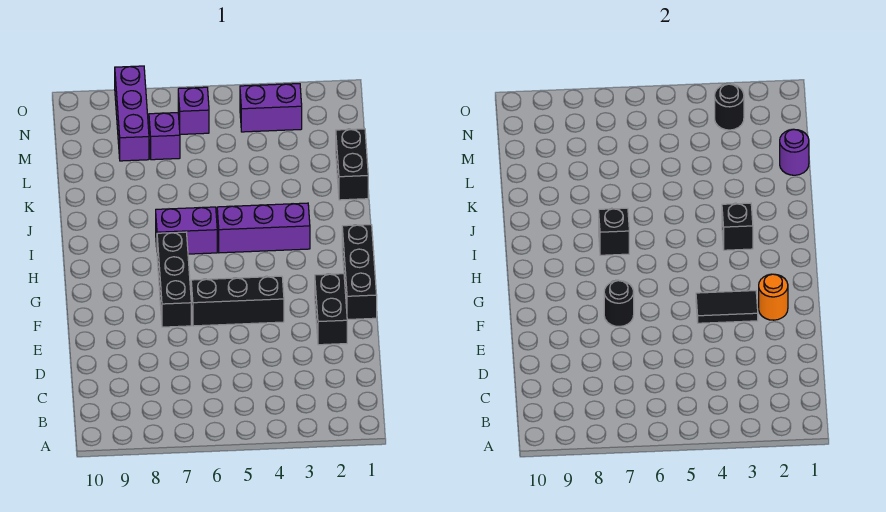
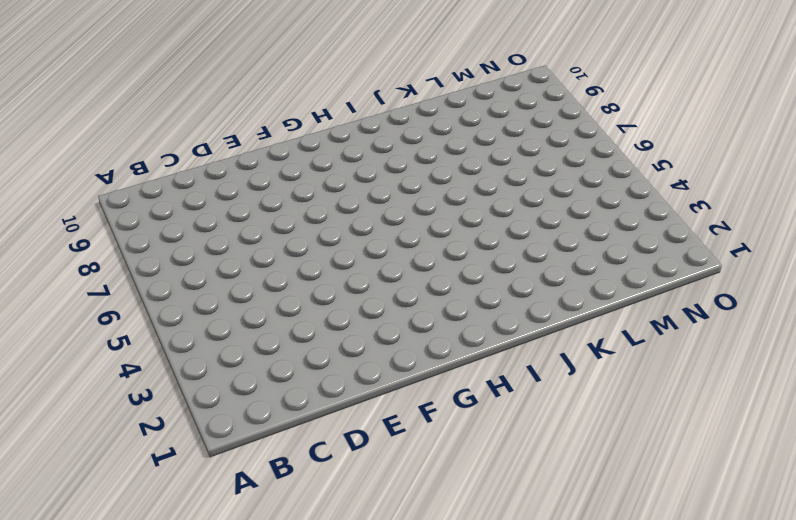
none -> black 1x2 brick [315,274,347,345]
none -> black 1x3 brick [342,225,377,320]
none -> black 1x3 brick [191,276,284,326]

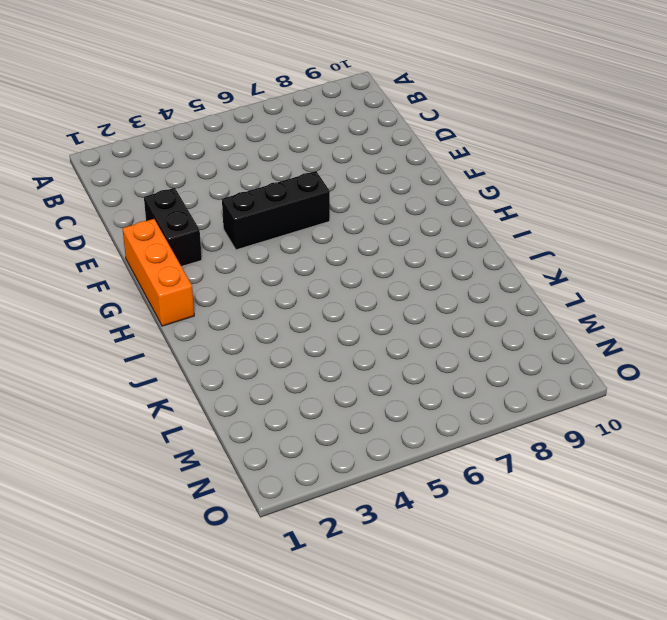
orange 1x3 brick [122,219,194,326] -> black 1x3 brick [342,225,377,320]
none -> black 1x3 brick [157,232,191,327]
none -> purple 1x3 brick [217,203,310,253]
none -> purple 1x2 brick [156,207,217,254]

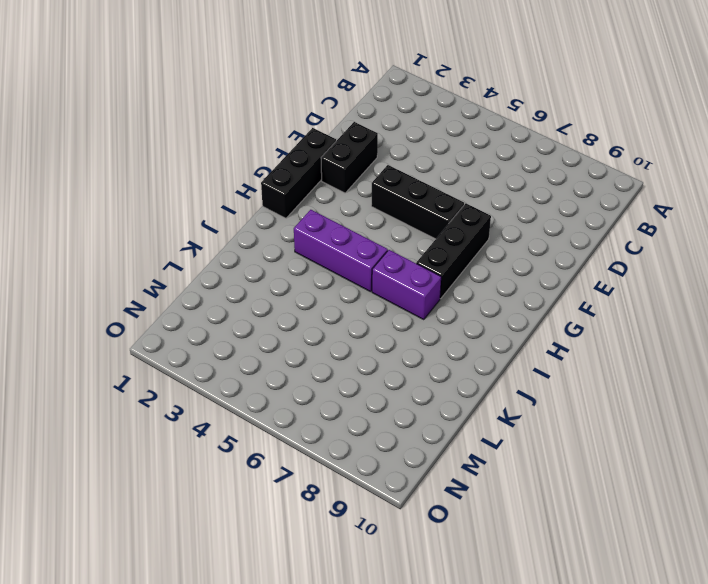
none -> black 1x2 brick [336,129,368,200]
none -> purple 1x1 brick [149,113,180,160]
none -> purple 1x3 brick [115,66,149,161]

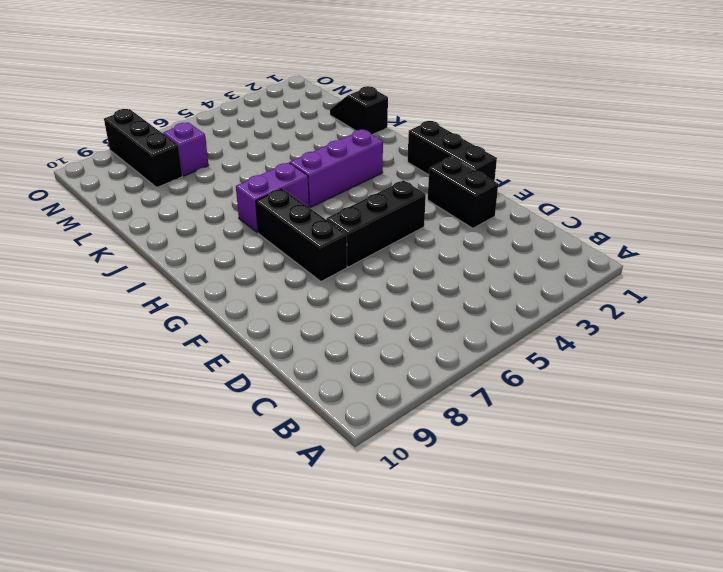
black 1x2 slope [330,86,388,135] -> black 1x2 brick [336,129,368,200]
black 1x3 brick [104,109,182,187] -> purple 1x3 brick [115,66,149,161]
none -> purple 1x2 brick [240,84,302,132]
none -> purple 1x1 brick [178,87,209,134]
none -> orange 1x1 round brick [759,274,788,320]

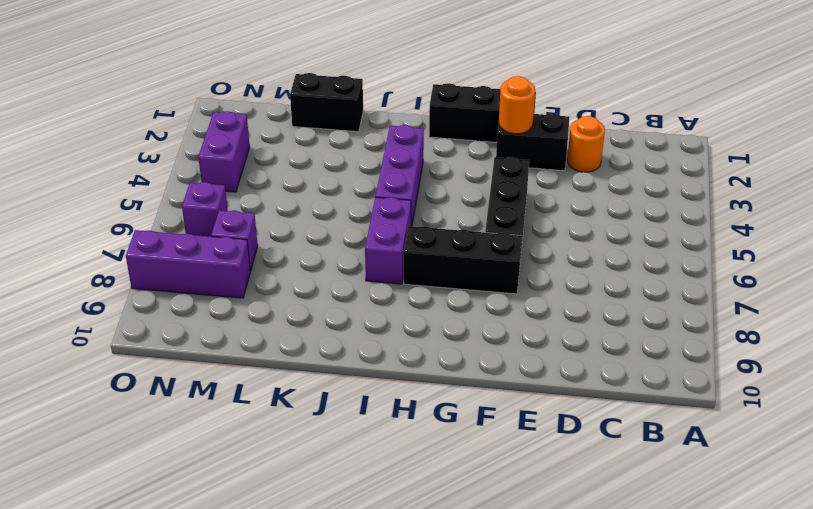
orange 1x1 round brick [567,116,605,172] -> none
none -> black 1x2 tile [696,291,758,323]
none -> black 1x1 round brick [604,281,634,327]
none -> black 1x1 brick [722,203,753,250]

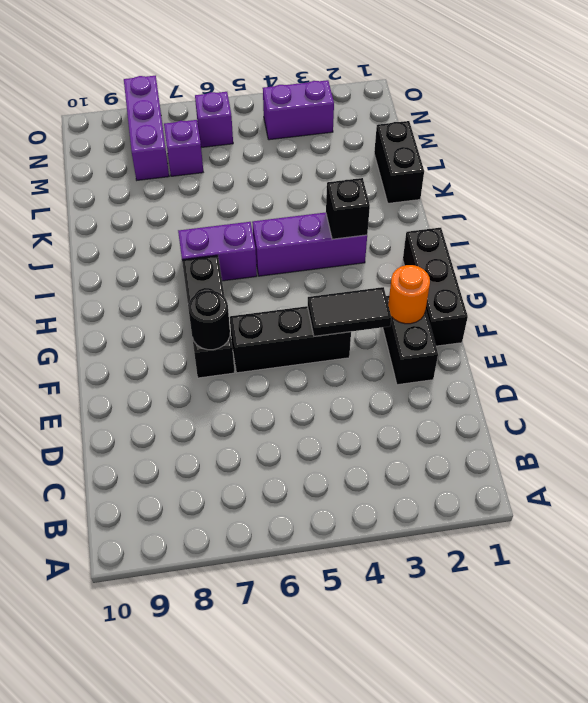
none -> black 1x1 brick [599,208,629,255]
none -> purple 1x1 round brick [780,129,809,175]
none -> black 1x1 round brick [715,84,744,130]

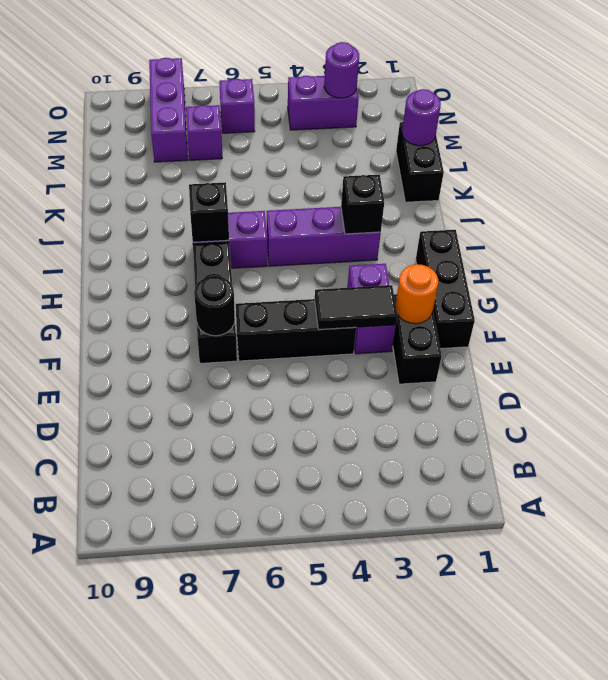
purple 1x2 brick [347,264,396,354] -> none
purple 1x1 round brick [324,42,359,98] -> black 1x1 round brick [715,84,744,130]

